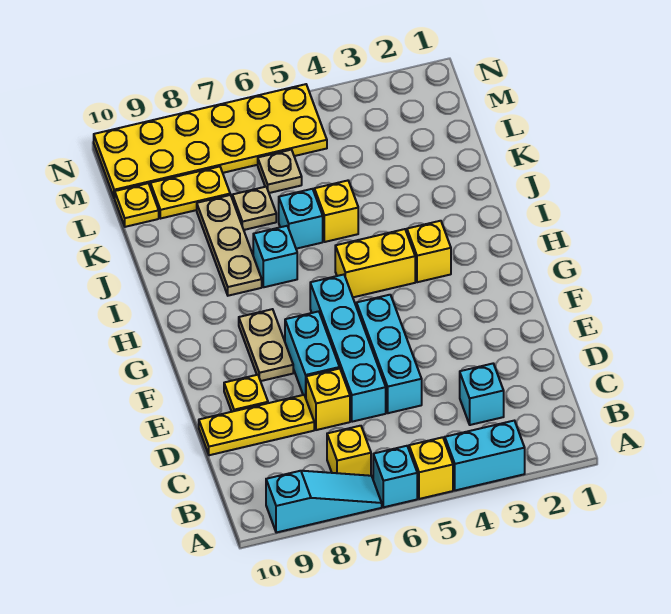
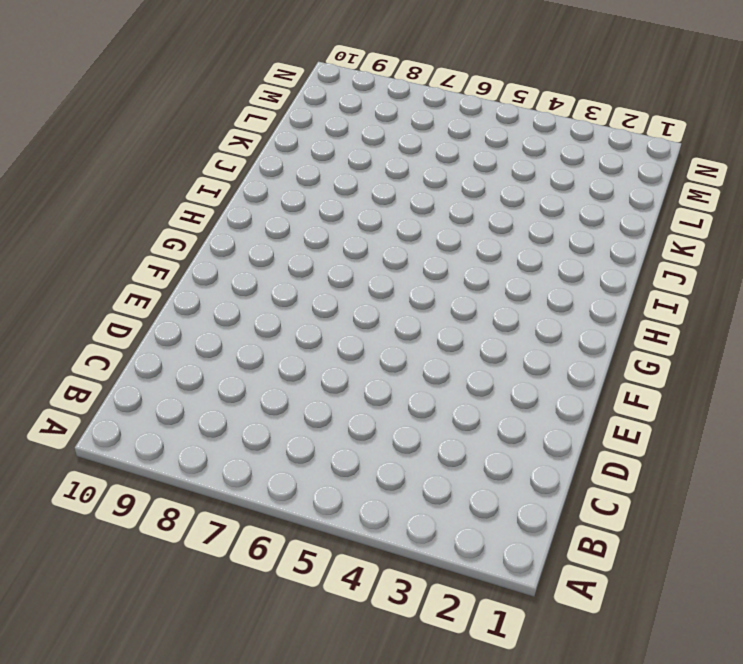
none -> cyan 1x2 brick [445,421,525,490]
none -> yellow 1x1 brick [409,437,453,499]
none -> cyan 1x1 brick [373,446,417,507]

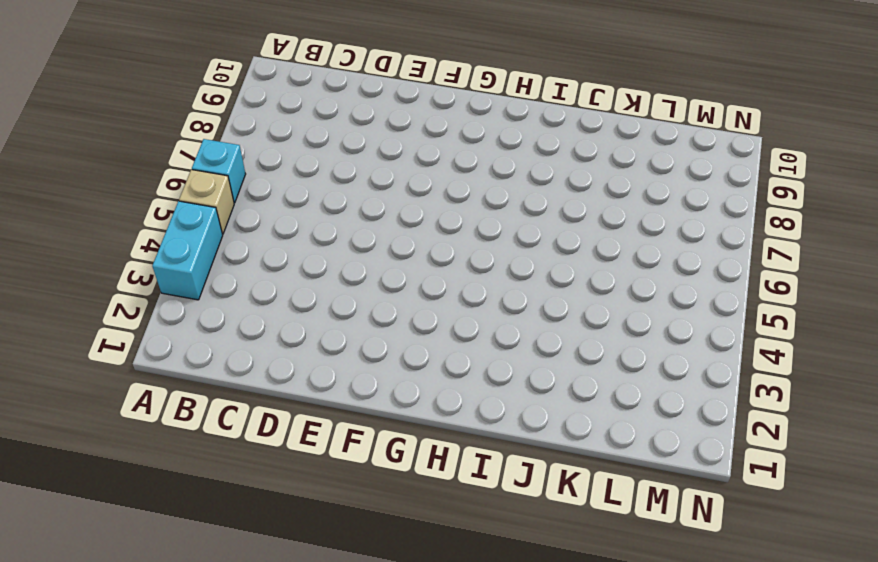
tan 1x1 brick [179,170,234,234] -> yellow 1x1 brick [409,437,453,499]
none -> cyan 1x3 slope [266,471,382,533]
none -> yellow 1x1 brick [327,426,371,476]
none -> cyan 1x1 brick [460,364,504,425]

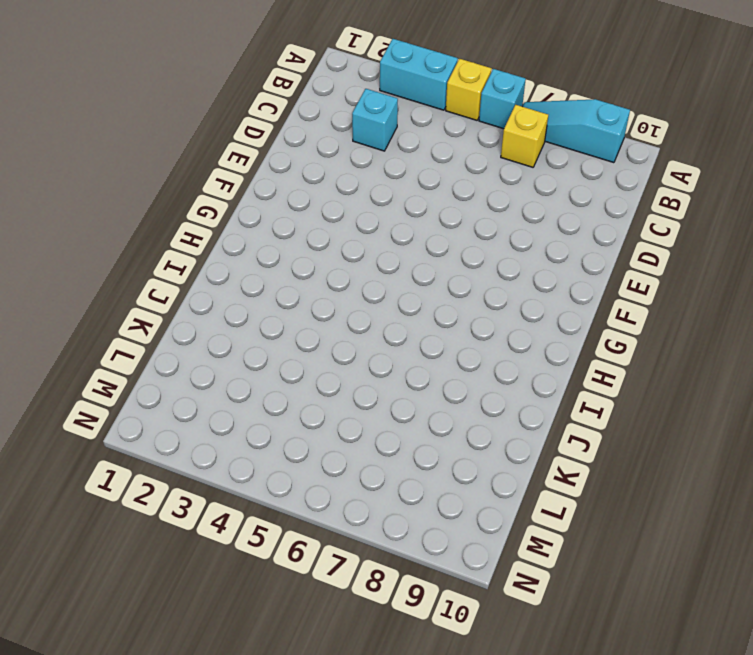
none -> cyan 1x3 brick [356,295,422,413]
none -> cyan 1x4 brick [310,275,386,422]
none -> yellow 1x1 brick [306,369,350,430]

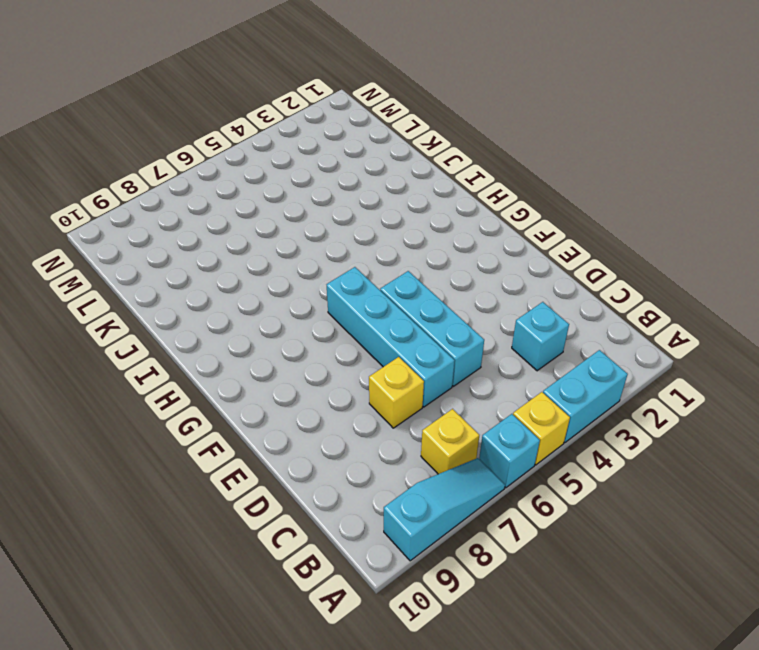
none -> yellow 1x3 plate [199,395,314,455]
none -> cyan 1x2 brick [285,311,340,398]
none -> yellow 1x1 plate [224,375,268,412]

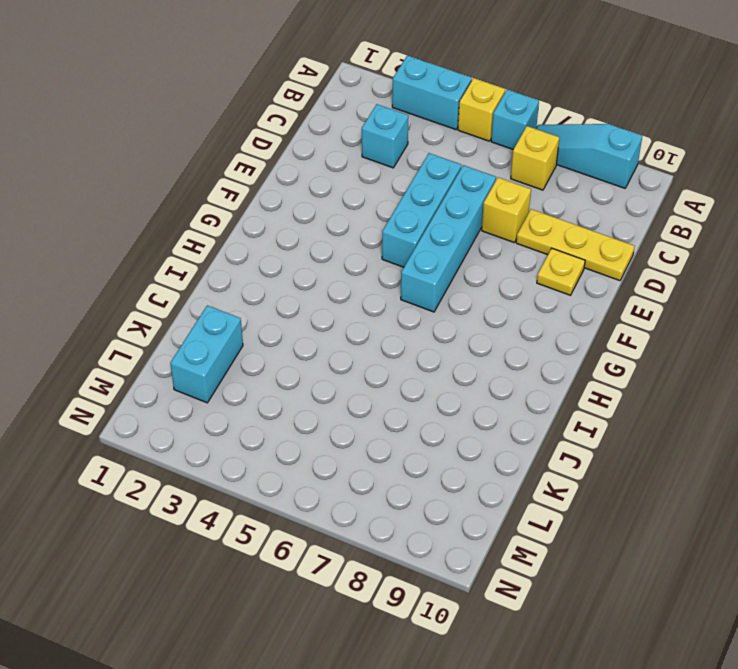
cyan 1x2 brick [170,305,243,403] -> cyan 1x2 brick moved to [285,311,340,398]
none -> tan 1x2 plate [239,309,293,381]
none -> yellow 1x1 brick [407,221,451,282]
none -> yellow 1x2 brick [335,229,415,297]

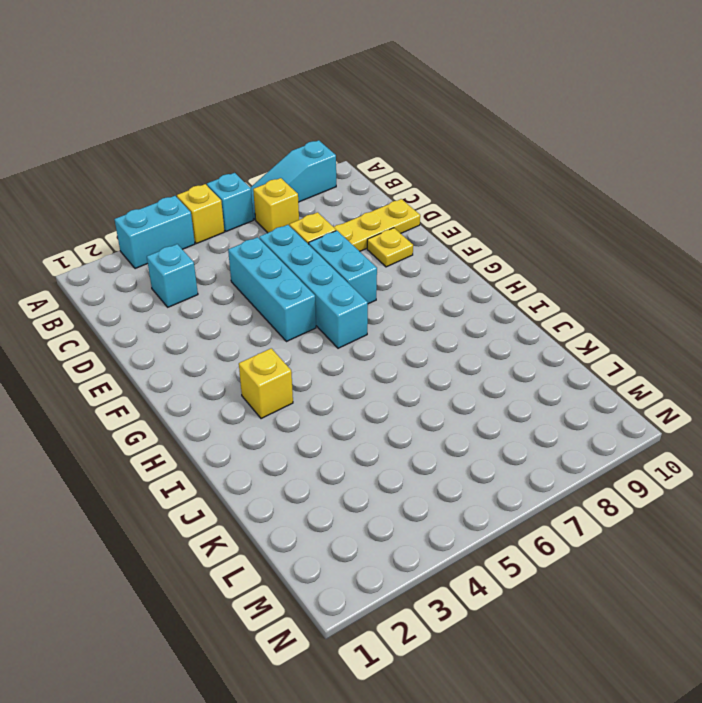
none -> tan 1x2 plate [239,309,293,381]
none -> yellow 1x2 brick [335,229,415,297]
none -> cyan 1x1 brick [253,226,297,287]

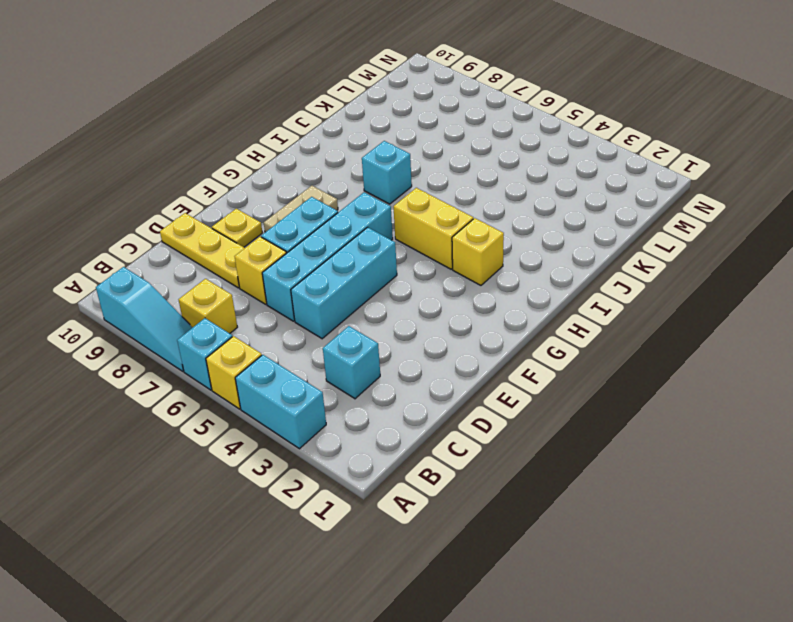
none -> tan 1x3 plate [197,195,262,296]
none -> yellow 1x1 brick [314,181,358,242]
none -> cyan 1x1 brick [279,189,323,249]

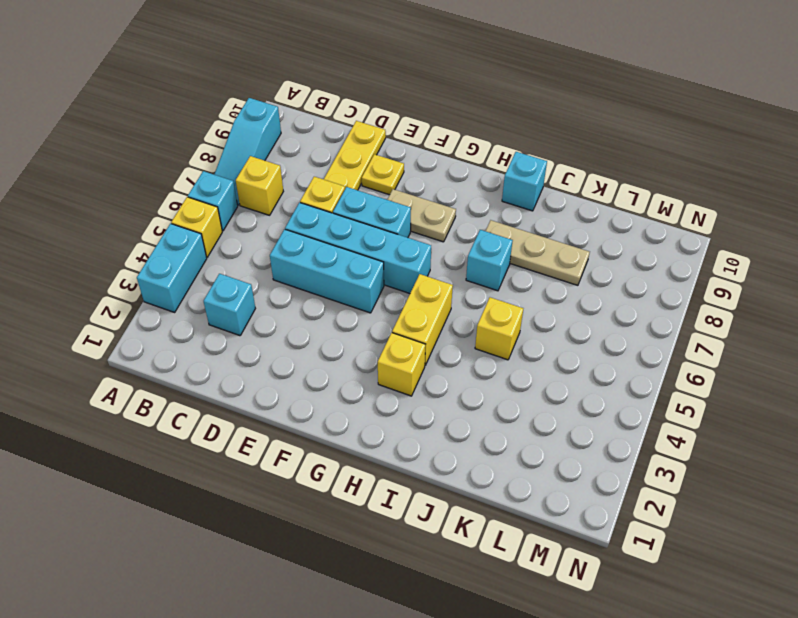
cyan 1x1 brick [502,152,547,211] -> cyan 1x1 brick moved to [279,189,323,249]
none -> tan 1x1 plate [232,187,276,230]
none -> tan 1x1 plate [258,150,302,193]
none -> yellow 1x2 plate [150,167,230,218]

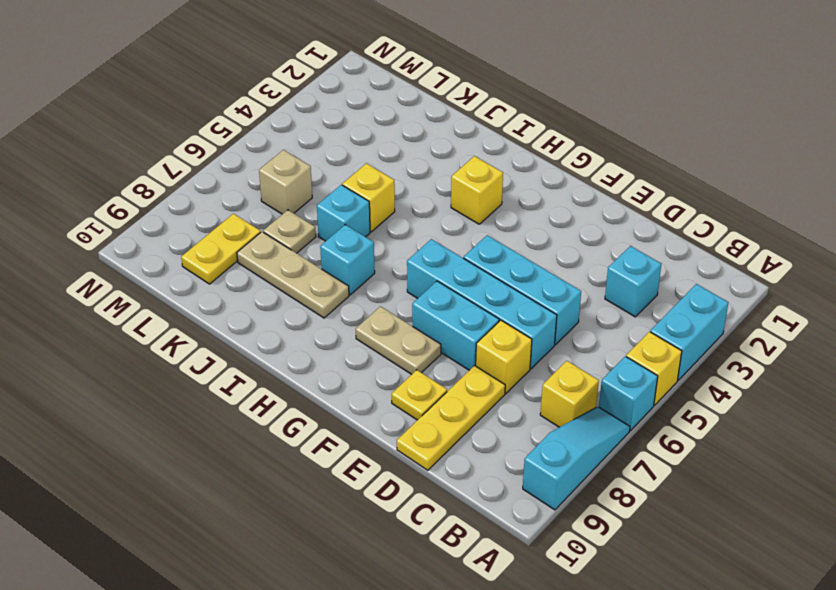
tan 1x1 brick [259,150,312,214] -> tan 1x1 plate [258,150,302,193]
none -> yellow 1x2 brick [335,229,415,297]
none -> yellow 1x1 plate [115,183,159,227]
none -> yellow 2x6 plate [94,84,327,198]

